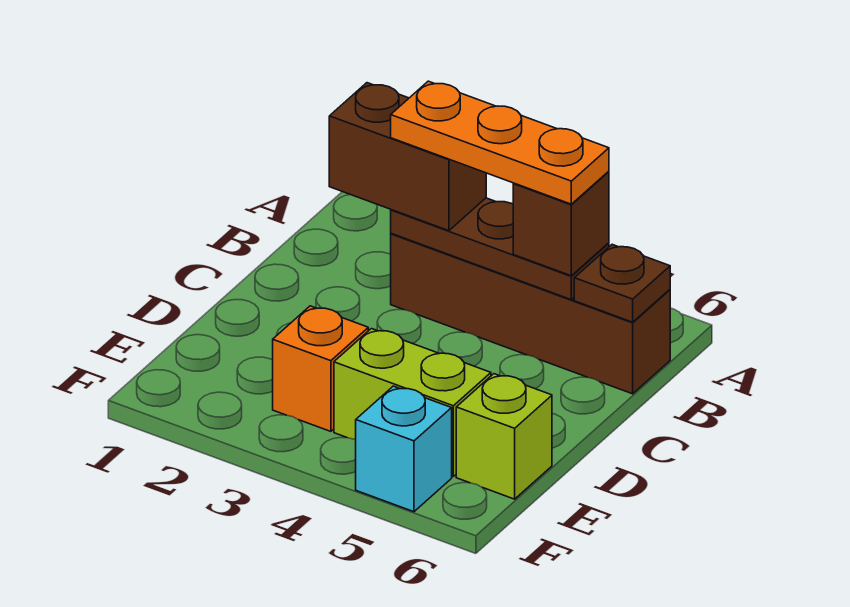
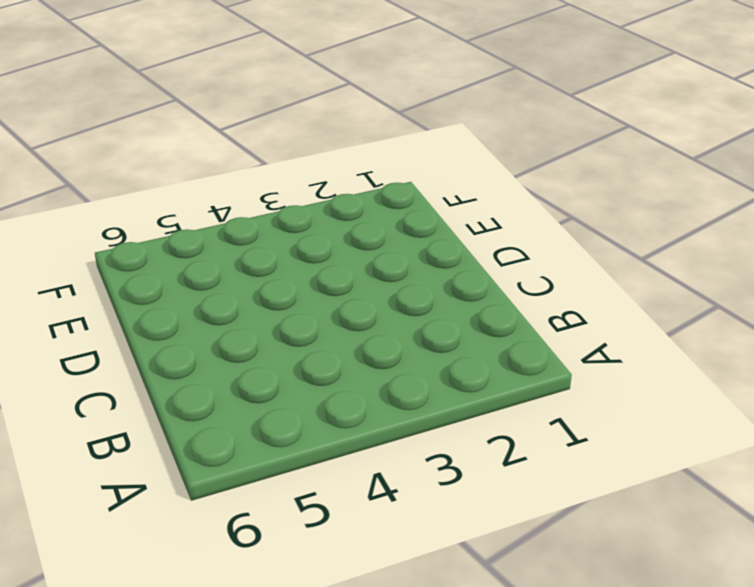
none -> brown 1x4 brick [391,233,670,394]
none -> orange 1x1 brick [273,306,368,431]

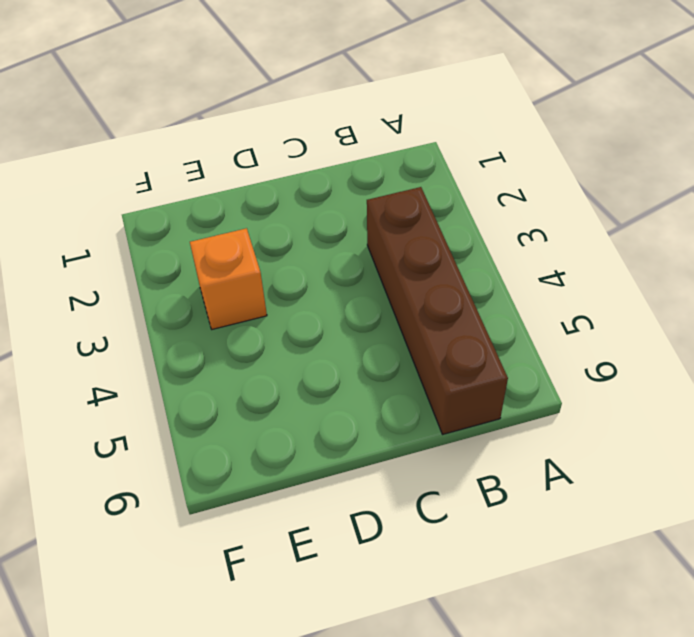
none -> lime 1x2 brick [334,329,491,476]
none -> lime 1x1 brick [456,374,552,499]

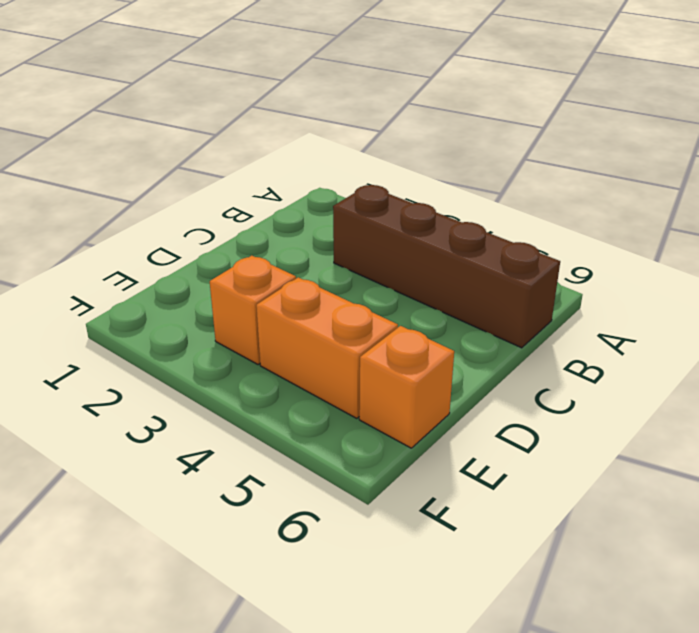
orange 1x2 brick [256,277,398,418] -> lime 1x2 brick [334,329,491,476]
orange 1x1 brick [359,326,454,448] -> lime 1x1 brick [456,374,552,499]
none -> cyan 1x1 brick [356,386,452,512]
none -> brown 1x3 plate [391,198,609,300]

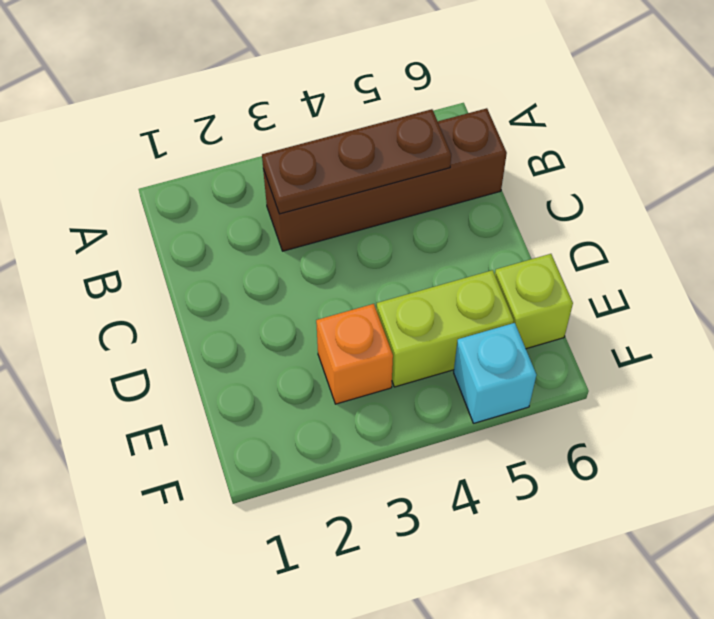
none -> brown 1x1 plate [574,245,670,322]
none -> brown 1x2 brick [329,83,486,231]

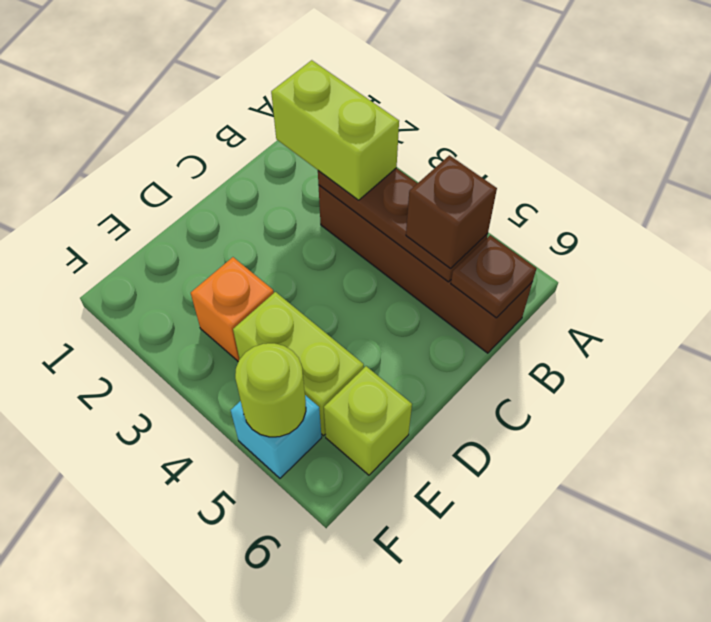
lime 1x2 brick [271,60,399,200] -> brown 1x2 brick [329,83,486,231]
lime 1x1 round brick [235,343,306,437] -> none
none -> orange 1x3 plate [391,81,609,204]

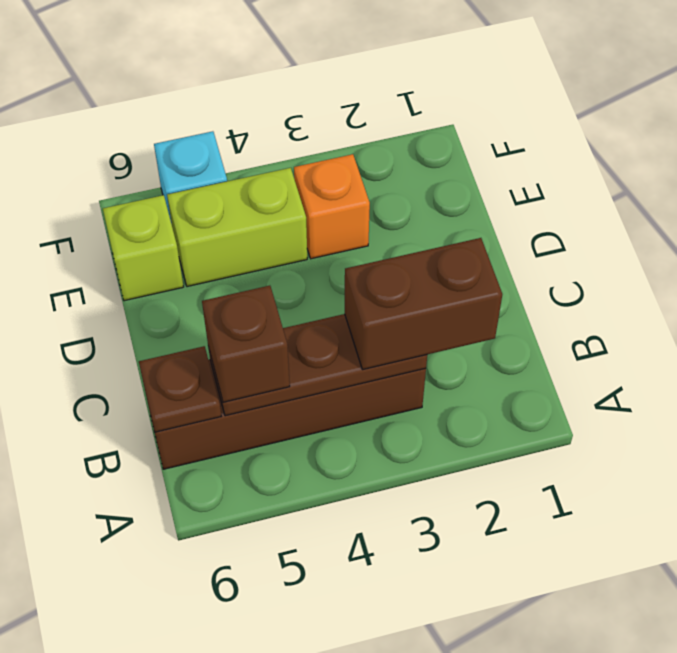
none -> orange 1x3 plate [391,81,609,204]

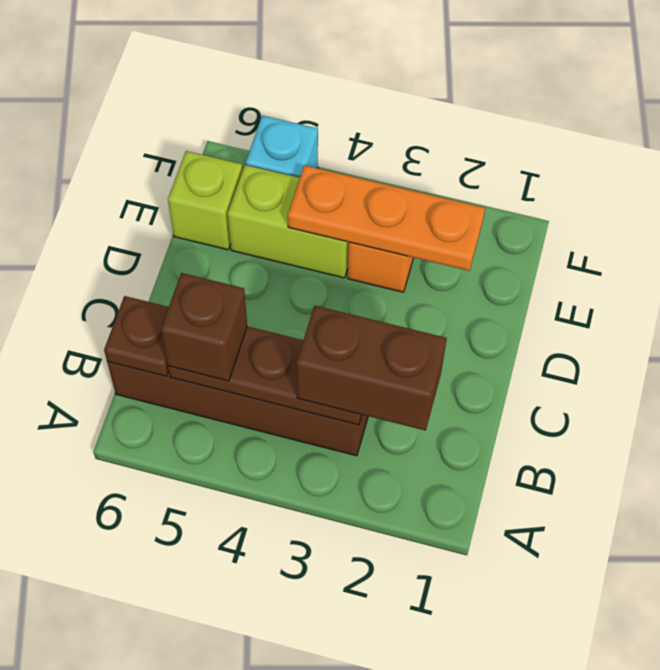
orange 1x3 plate [288,165,485,271] -> orange 1x3 plate moved to [391,81,609,204]

